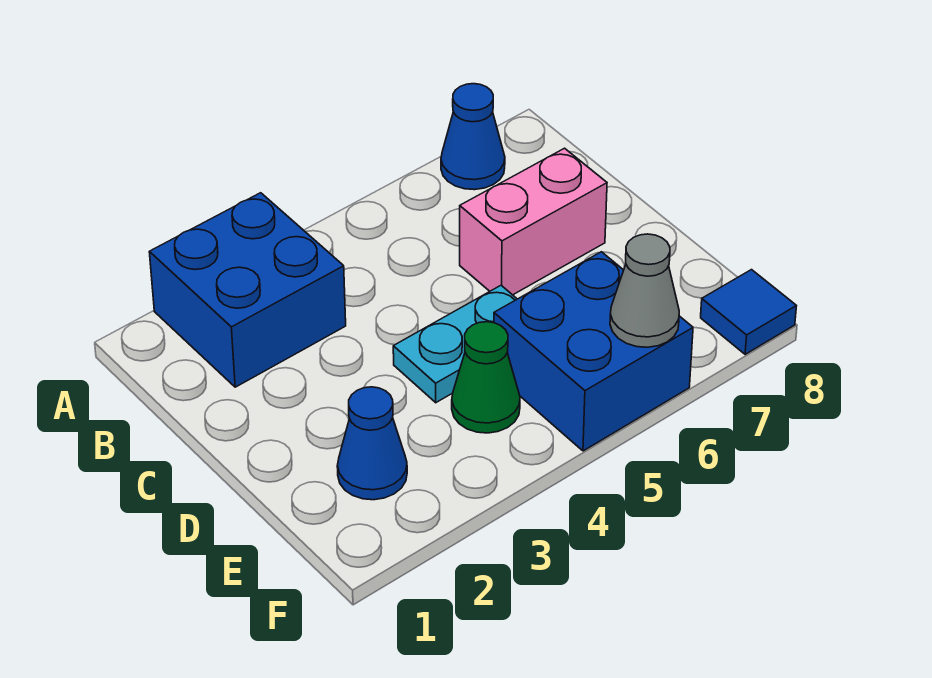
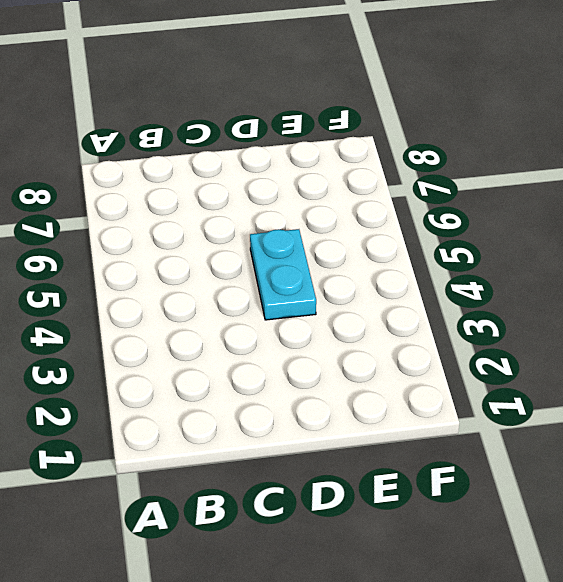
none -> blue 2x2 brick [149,193,346,387]
none -> blue 1x1 cone [441,84,505,190]

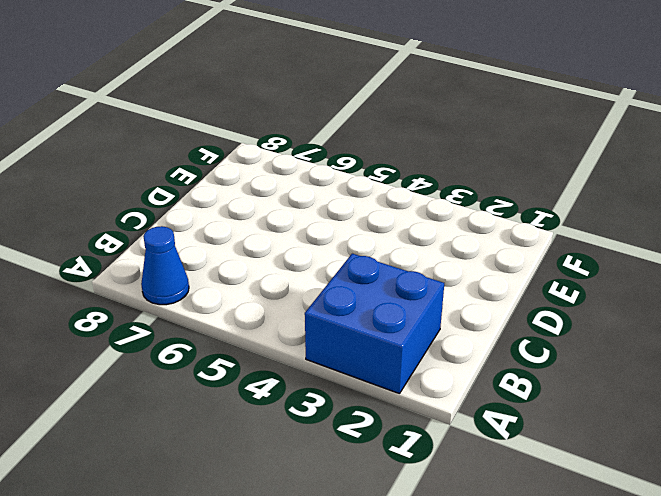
none -> pink 1x2 brick [460,148,607,295]
none -> cyan 1x2 plate [393,285,517,403]

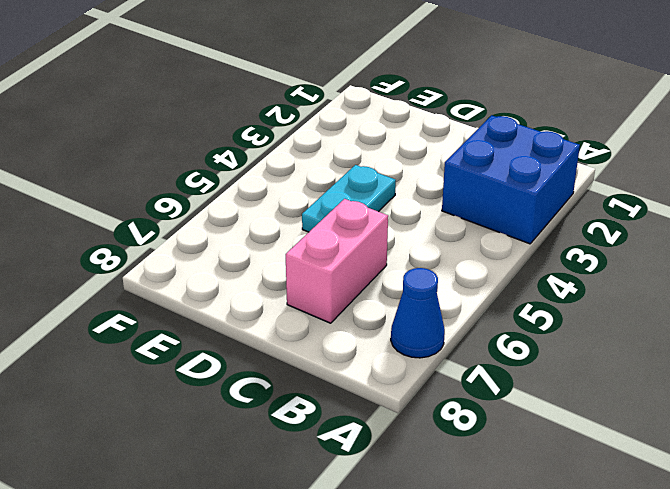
none -> blue 1x1 cone [337,387,407,500]
none -> green 1x1 cone [452,322,520,433]

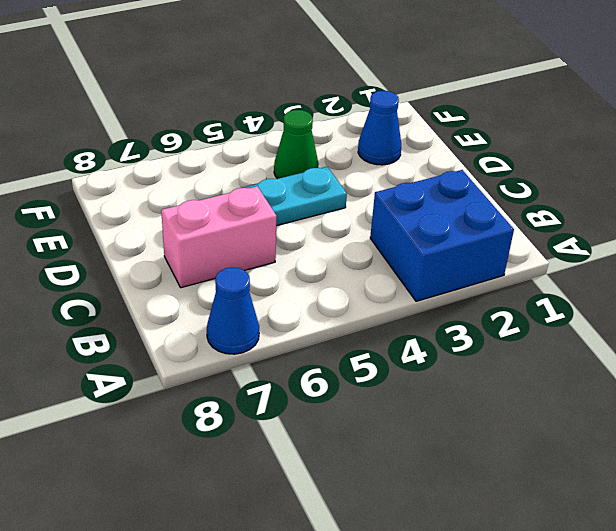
none -> blue 2x2 brick [494,252,693,451]
none -> blue 1x1 tile [701,270,796,354]

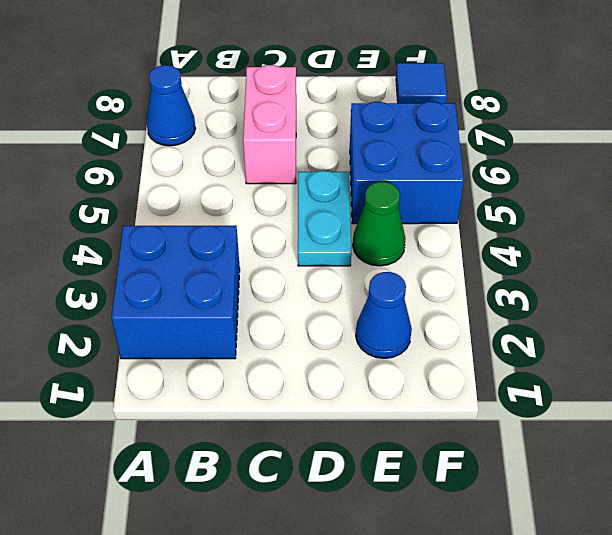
none -> grey 1x1 cone [610,234,679,347]

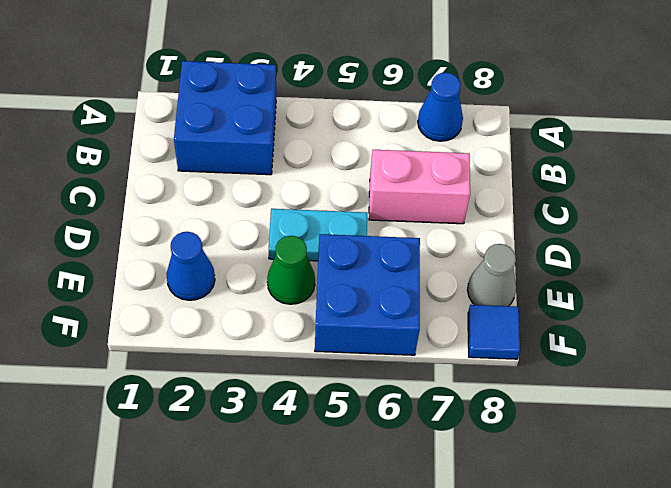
grey 1x1 cone [467,244,516,306] -> grey 1x1 cone moved to [610,234,679,347]

